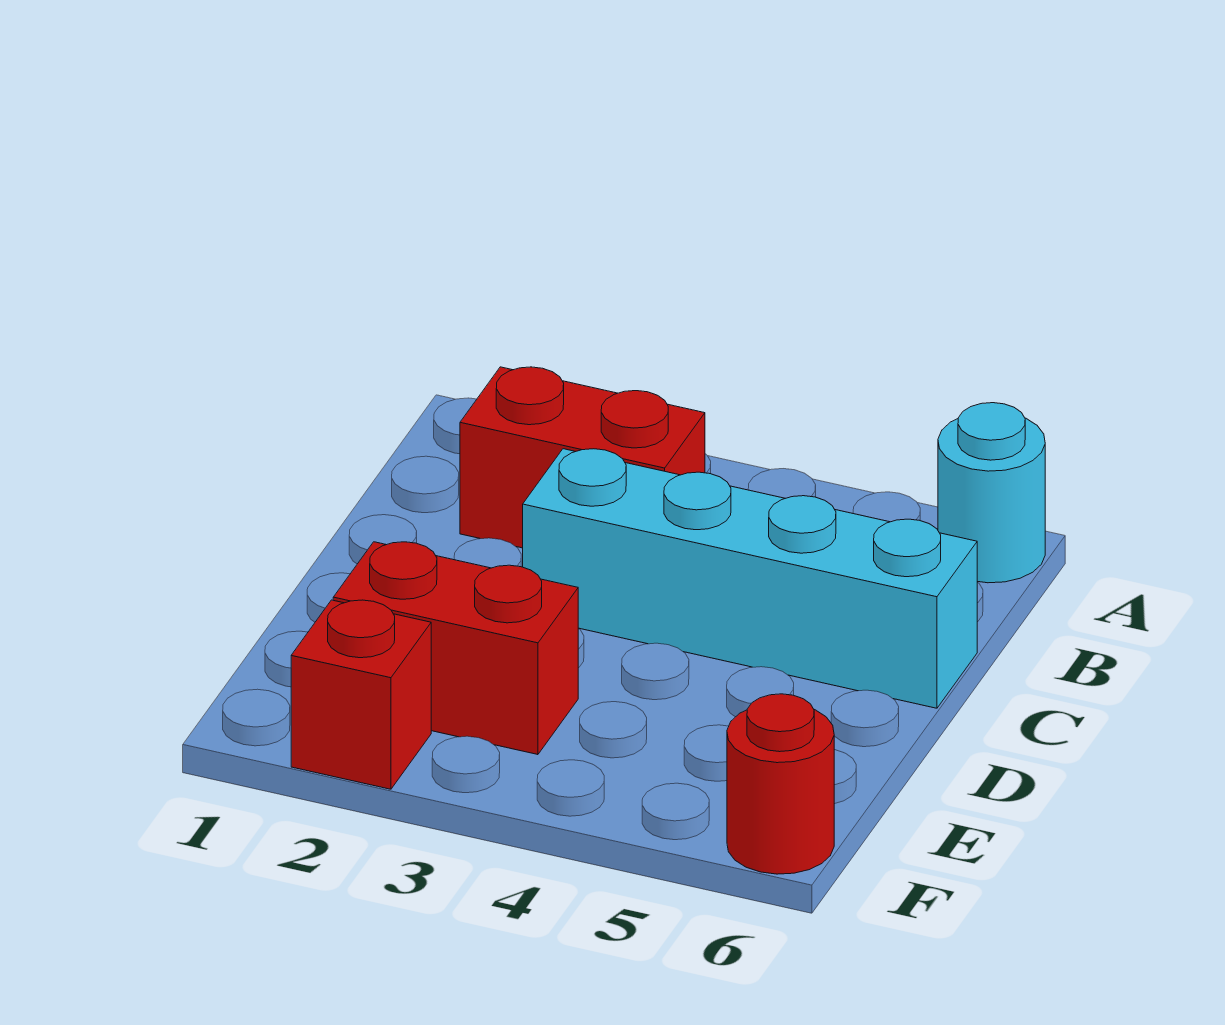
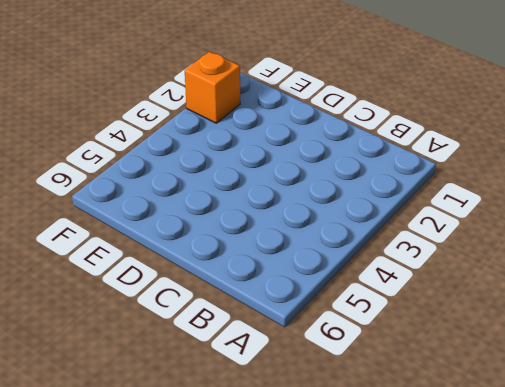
orange 1x1 brick [185,52,240,123] -> red 1x1 brick [291,600,431,789]
none -> cyan 1x1 round brick [938,403,1045,583]
none -> red 1x2 brick [460,367,705,548]

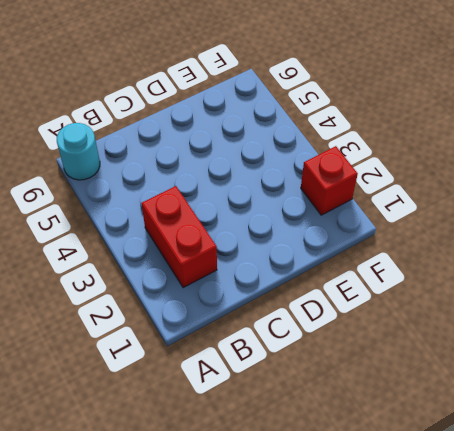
none -> cyan 1x4 brick [523,449,977,708]
none -> red 1x2 brick [333,542,578,755]

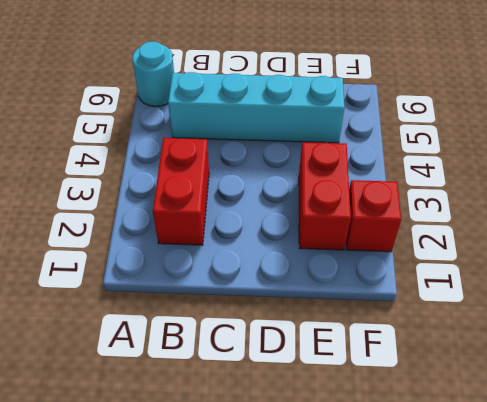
cyan 1x4 brick [168,72,345,143] -> cyan 1x4 brick turned to [523,449,977,708]
none -> red 1x1 round brick [727,694,834,874]

